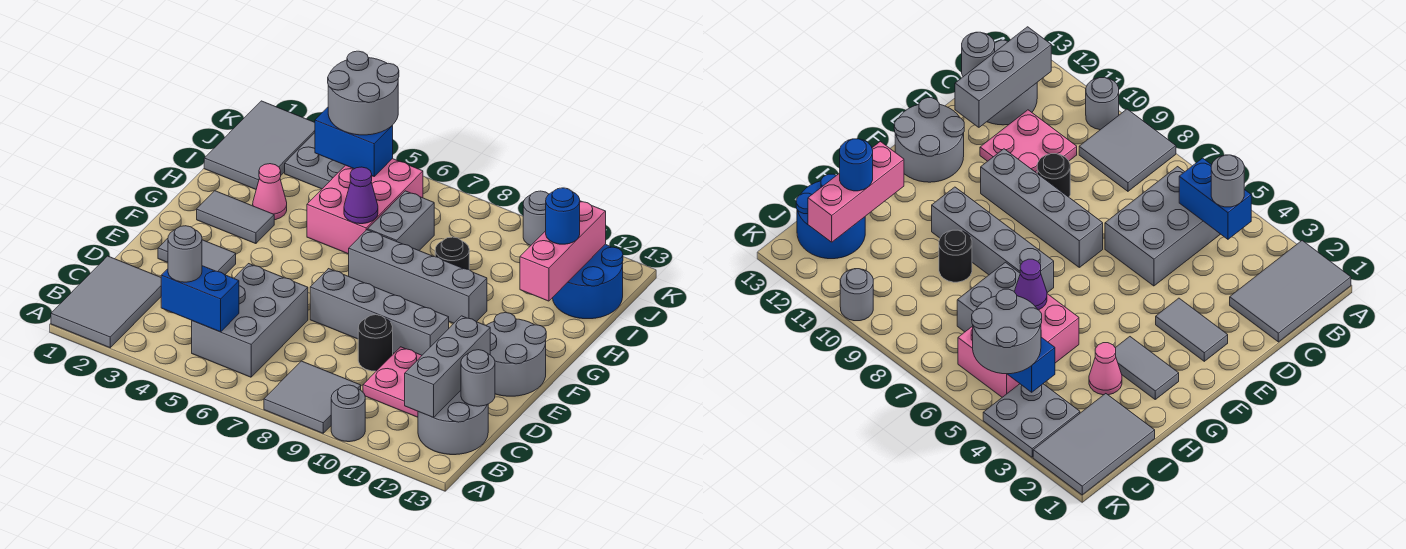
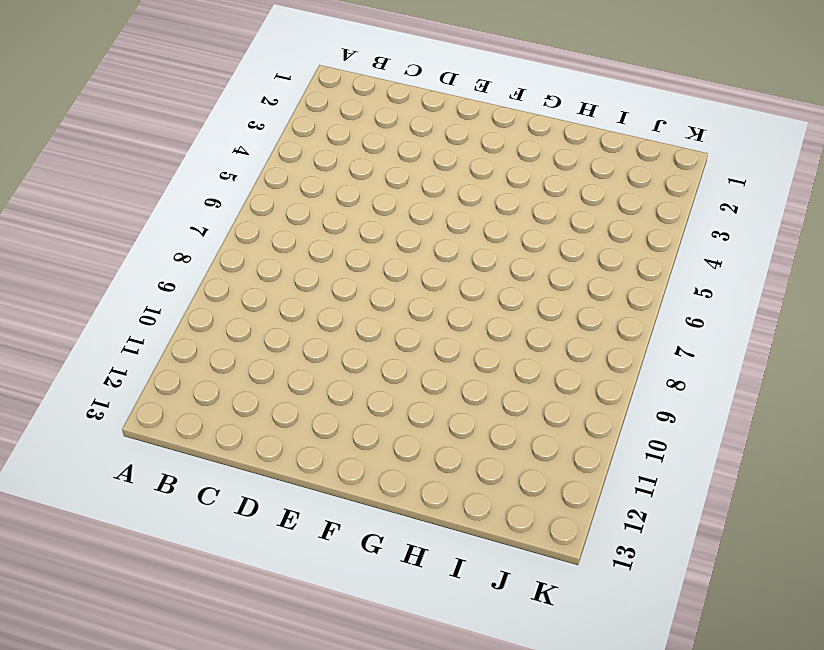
none -> grey 2x3 tile [51,256,161,348]
none -> grey 2x2 tile [264,361,361,433]
none -> grey 1x1 round brick [331,385,365,442]

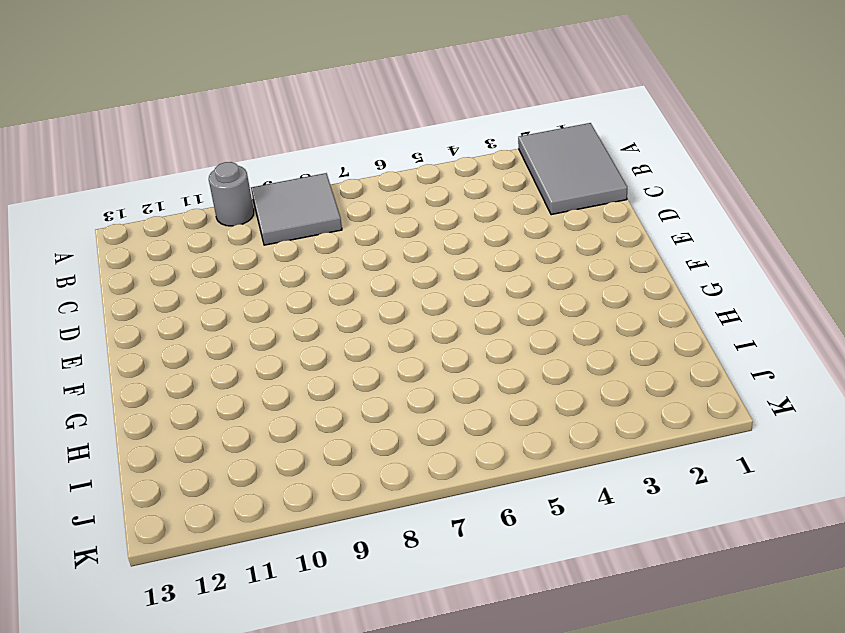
none -> grey 2x3 brick [192,264,308,377]
none -> grey 2x2 round brick [418,391,488,455]
none -> pink 2x2 plate [363,347,422,417]

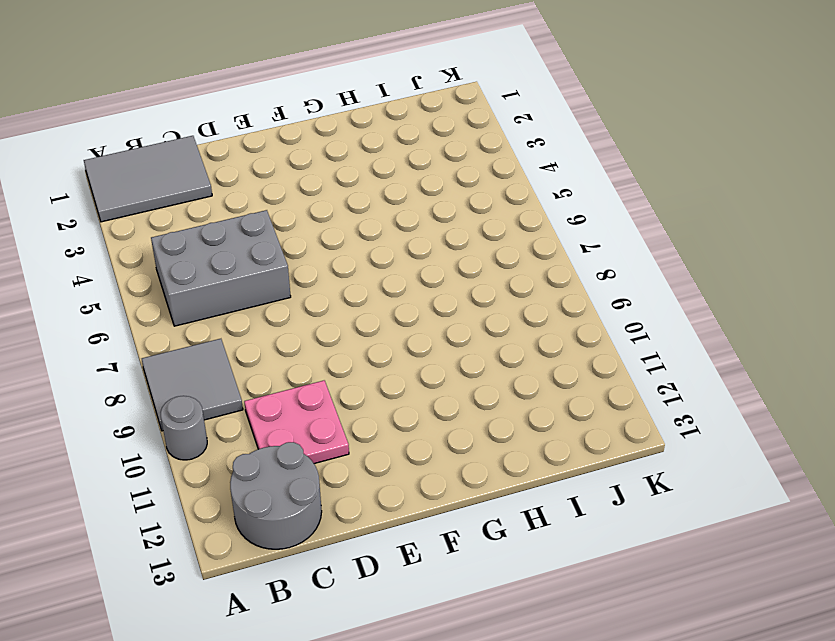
none -> black 1x1 round brick [358,315,393,371]
none -> grey 1x2 tile [158,238,236,275]
none -> grey 1x4 brick [310,269,449,355]

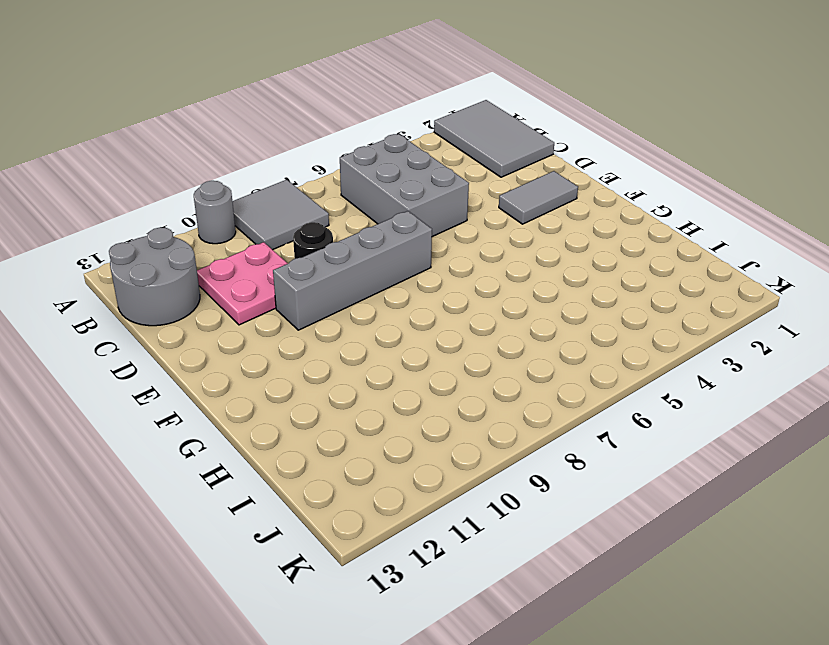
none -> grey 2x2 round brick [486,313,546,396]
none -> grey 1x2 tile [197,191,274,244]
none -> grey 1x4 brick [349,230,487,323]

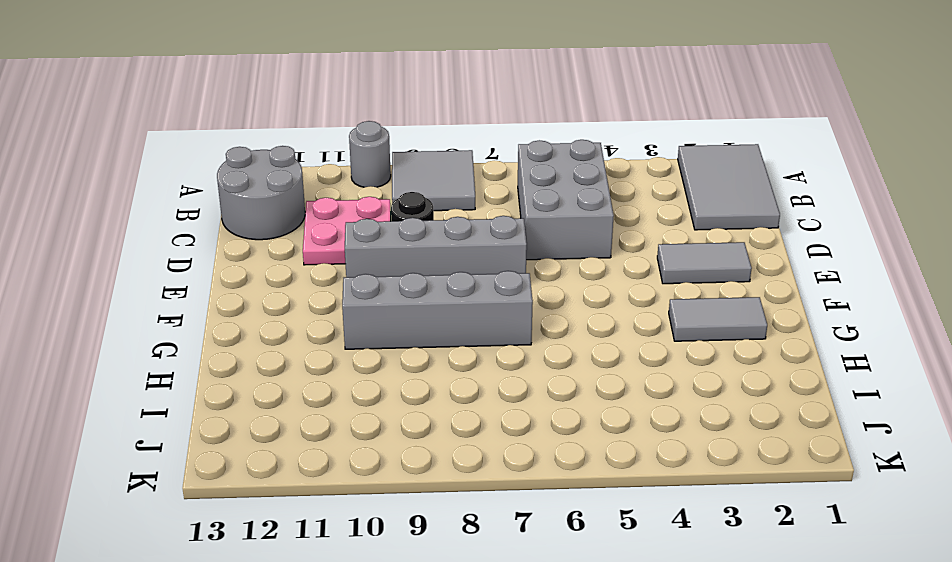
none -> grey 2x2 round brick [486,313,546,396]
none -> pink 1x1 cone [253,164,287,220]
none -> pink 2x3 brick [307,159,423,254]

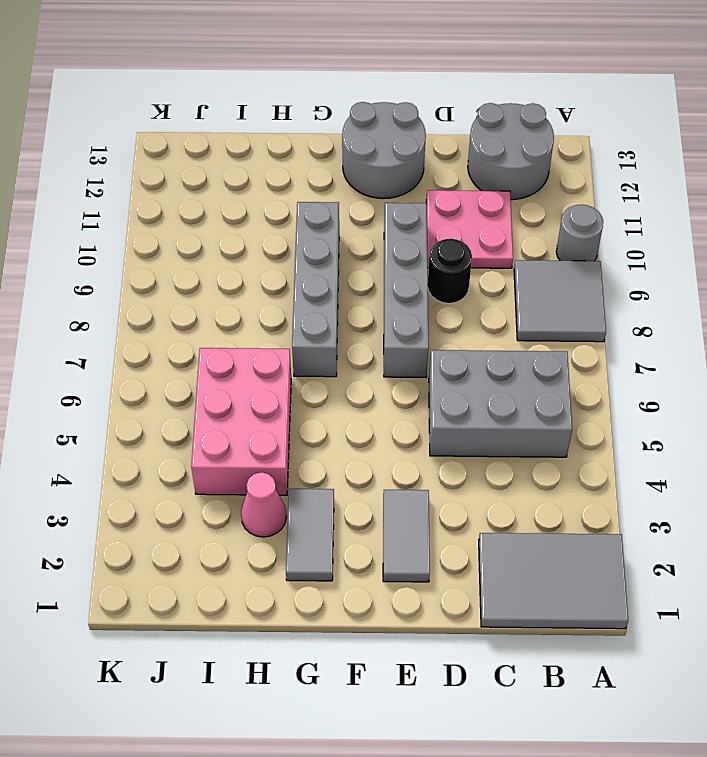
pink 2x3 brick [191,348,291,495] -> pink 2x3 brick turned to [307,159,423,254]
none -> grey 1x2 brick [368,191,434,250]
none -> black 1x1 round brick [435,237,469,270]
none -> grey 2x3 tile [204,101,315,189]

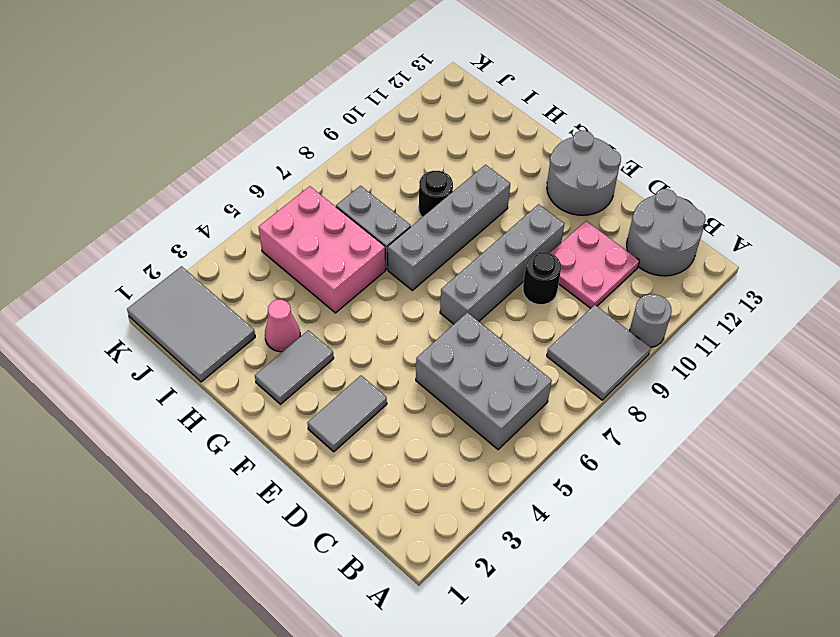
none -> grey 2x3 tile [51,256,161,348]
none -> blue 2x2 round brick [553,244,623,319]
none -> grey 2x2 plate [285,133,345,189]

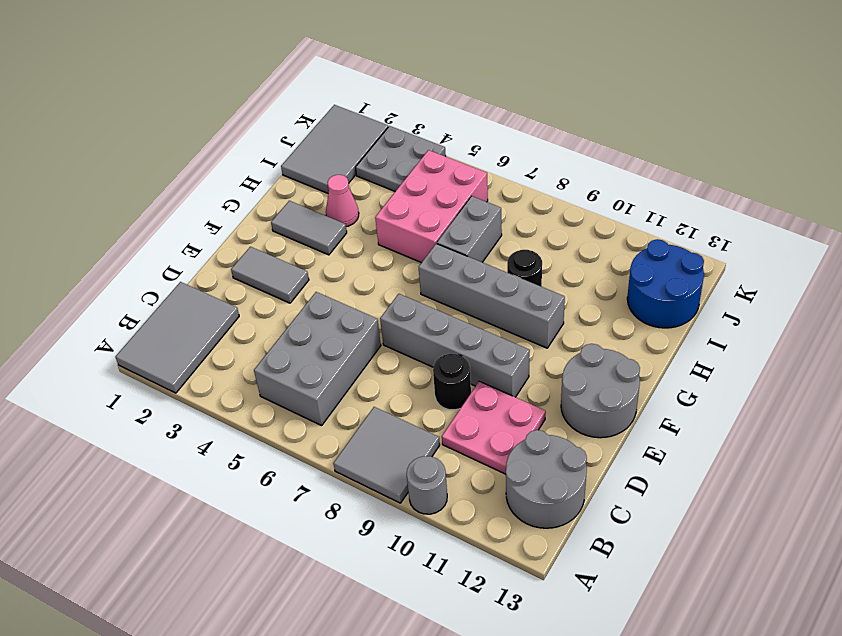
none -> grey 1x1 round brick [523,191,549,246]
none -> blue 1x2 brick [161,266,239,332]
none -> grey 1x3 brick [405,316,490,418]

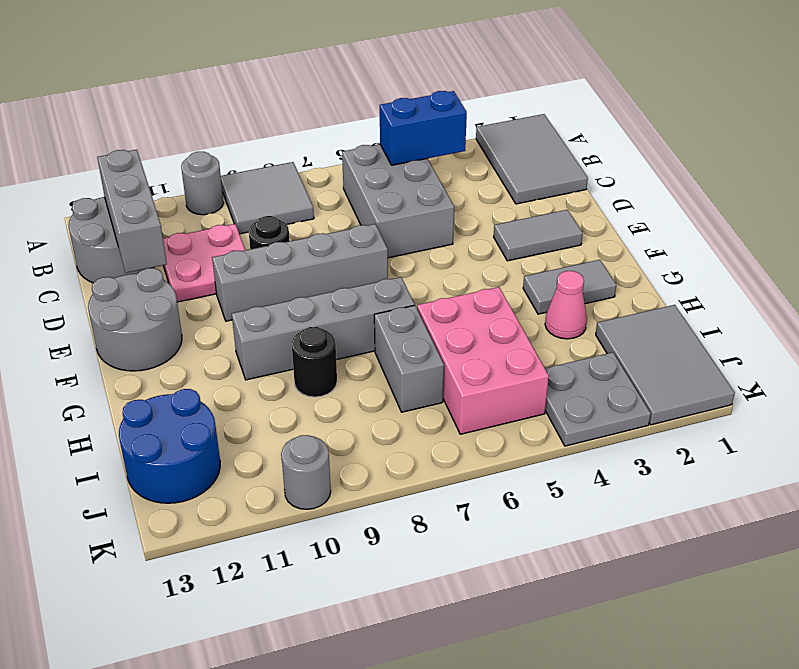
none -> grey 1x1 round brick [461,350,495,406]
none -> purple 1x1 cone [344,167,378,224]
none -> pink 1x3 brick [520,201,606,301]

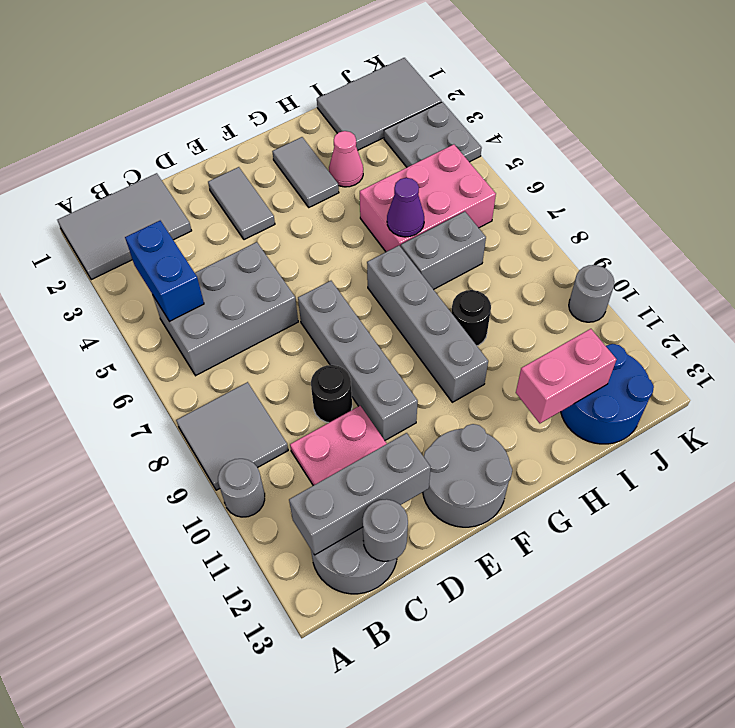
pink 1x2 brick [516,329,616,423] -> pink 1x3 brick [520,201,606,301]
none -> blue 1x2 brick [315,107,393,176]
none -> grey 1x1 round brick [168,226,202,282]
none -> blue 1x1 round brick [546,188,580,244]

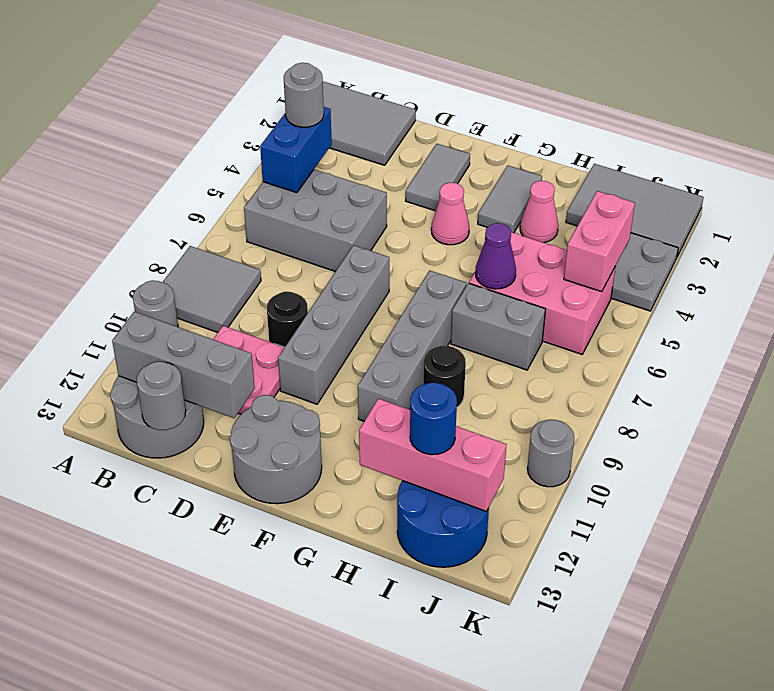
pink 1x1 cone [431,183,469,245] -> none
pink 1x2 brick [564,191,635,292] -> blue 1x2 brick [315,107,393,176]
none -> grey 2x2 round brick [328,51,399,135]

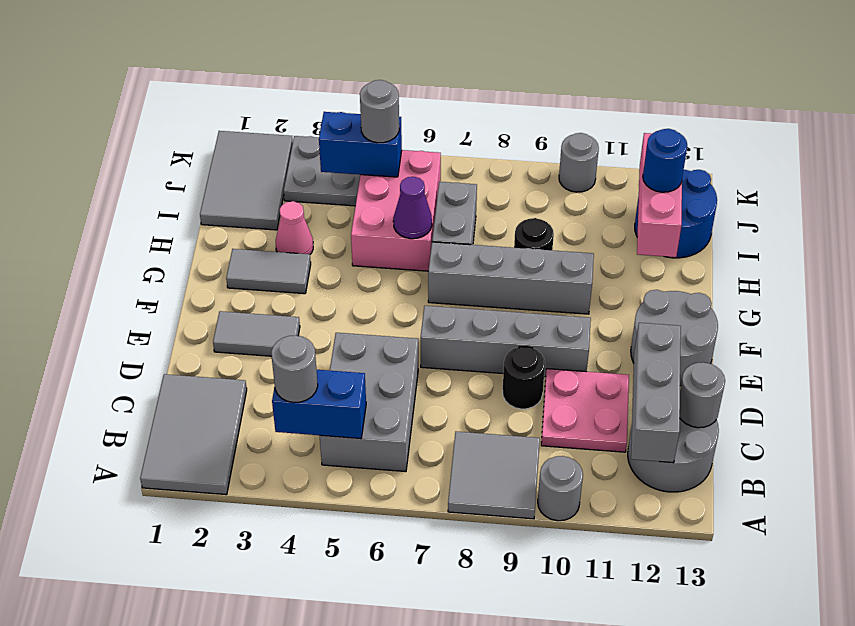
grey 1x1 round brick [360,80,399,143] -> grey 2x2 round brick [328,51,399,135]

